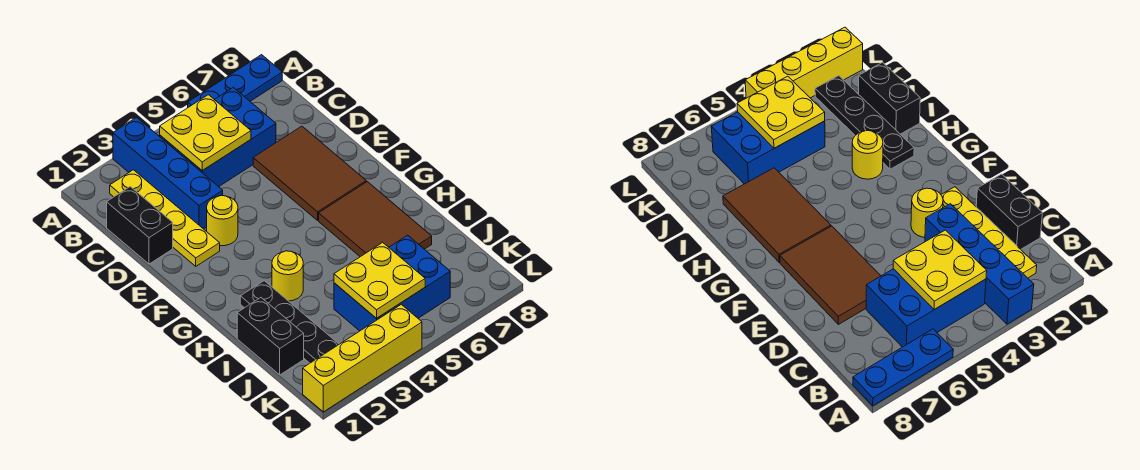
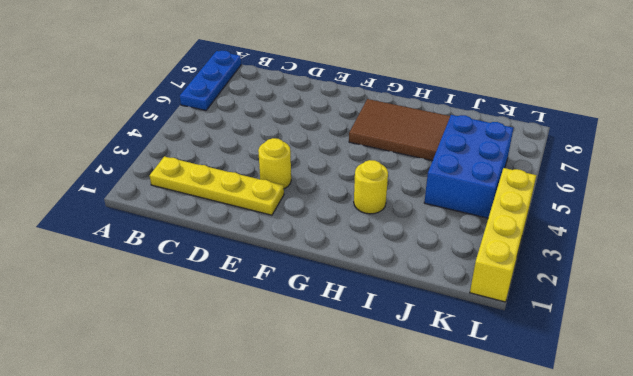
none -> blue 1x4 brick [113,117,223,229]
none -> blue 2x3 brick [160,87,276,187]
none -> black 1x2 brick [107,187,173,264]

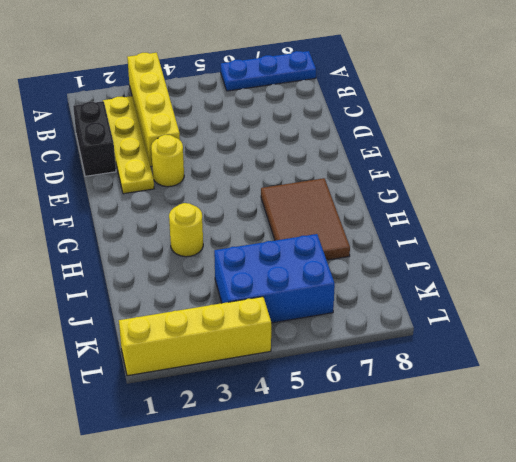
yellow 1x4 brick [127,53,180,167] -> blue 1x4 brick [113,117,223,229]
none -> blue 2x3 brick [160,87,276,187]
none -> brown 2x3 tile [253,126,366,220]
none -> black 1x4 plate [240,281,339,363]

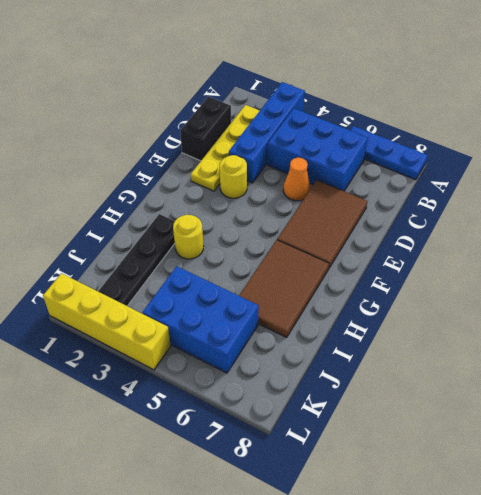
orange 1x1 cone [283,158,310,201] -> none
none -> black 1x2 brick [237,298,304,375]
none -> yellow 2x2 plate [160,95,251,171]
none -> yellow 2x2 plate [334,242,425,319]

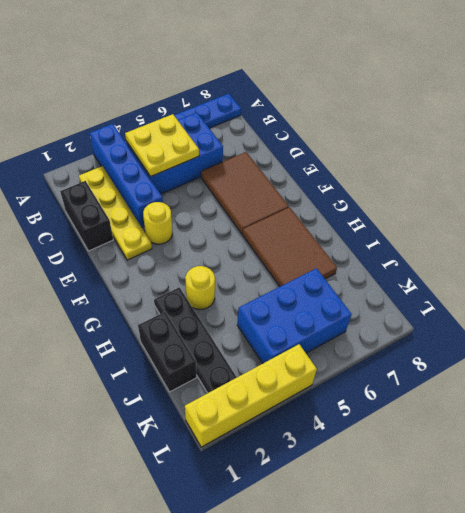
none -> yellow 2x2 plate [334,242,425,319]

